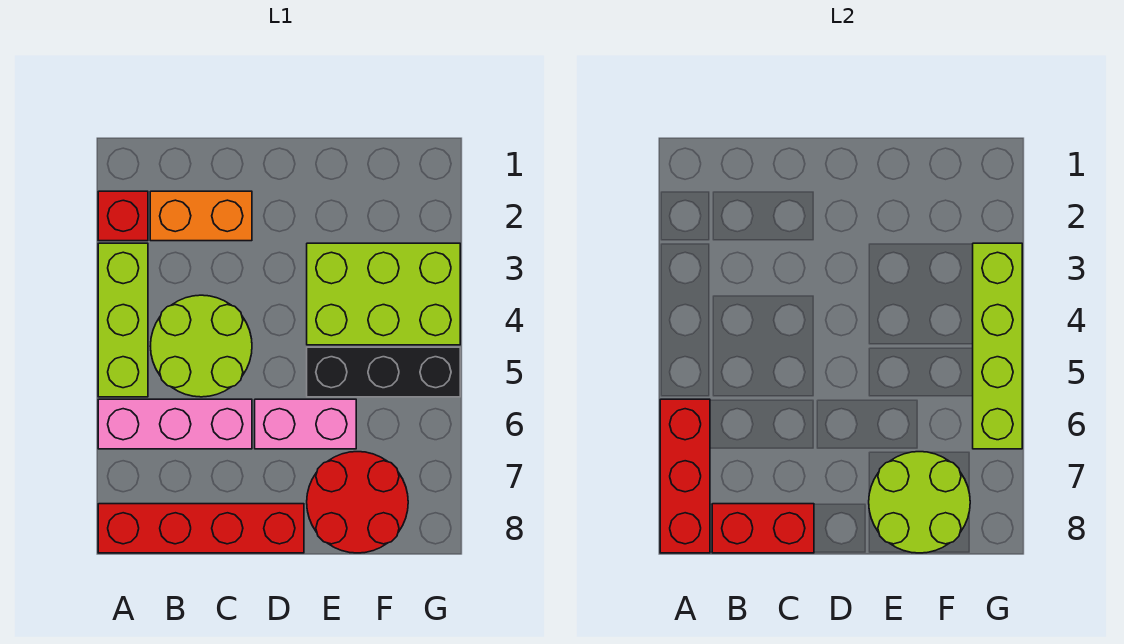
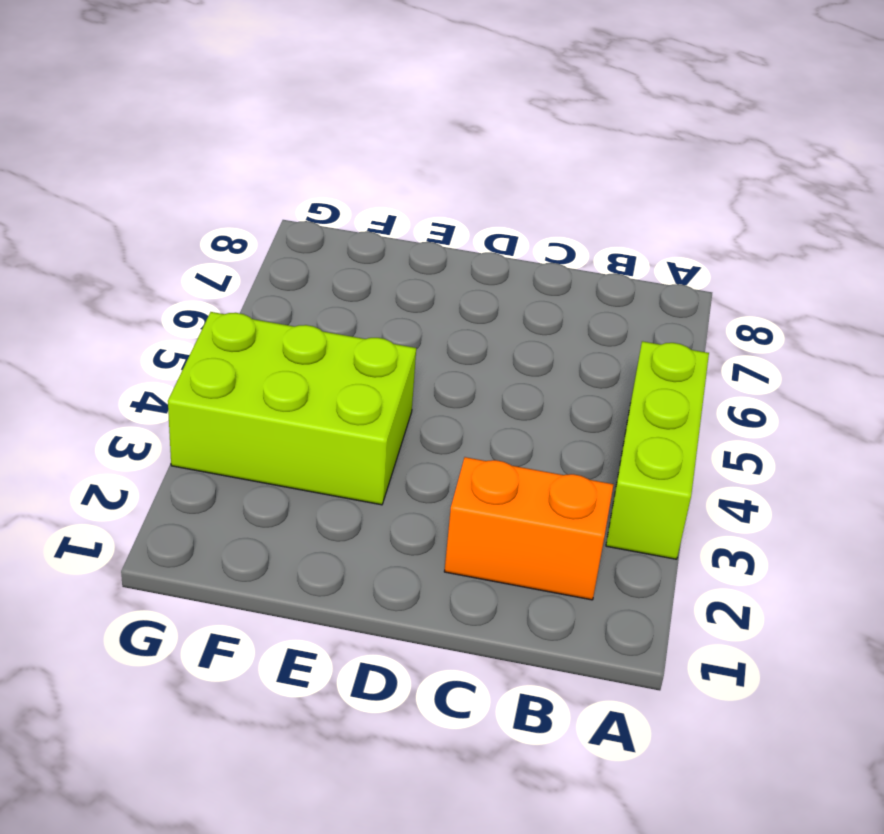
none -> red 1x1 brick [98,191,148,241]
none -> pink 1x3 brick [98,399,252,449]
none -> red 1x4 brick [98,504,304,553]

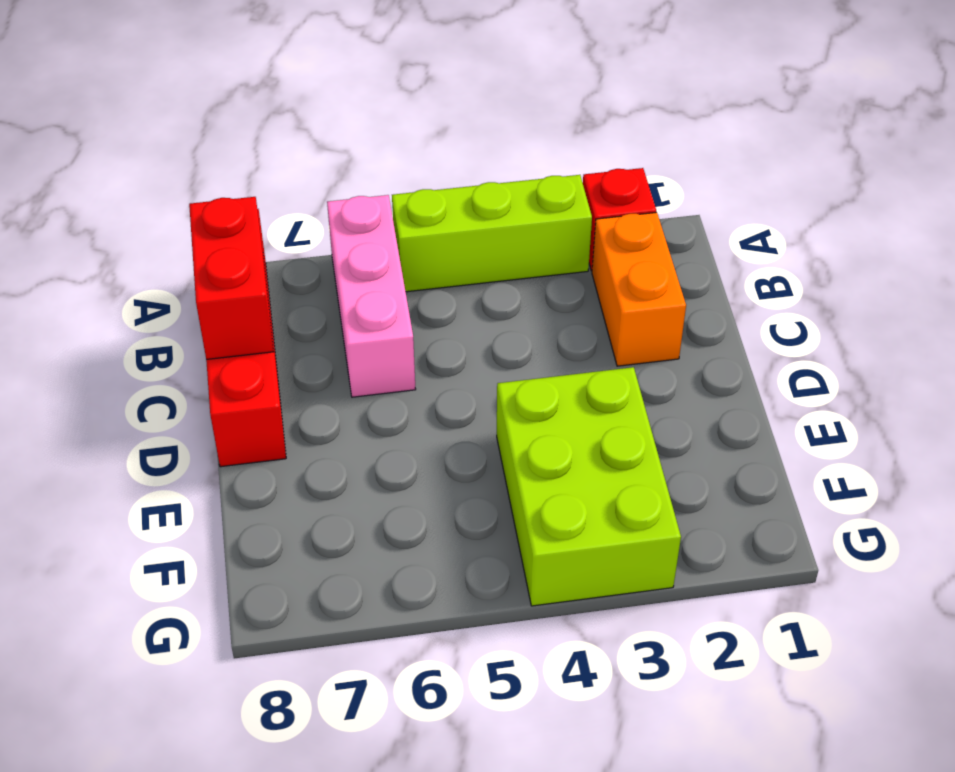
none -> lime 2x2 round brick [150,295,252,397]
none -> pink 1x2 brick [255,399,356,449]
none -> black 1x3 brick [307,347,460,397]

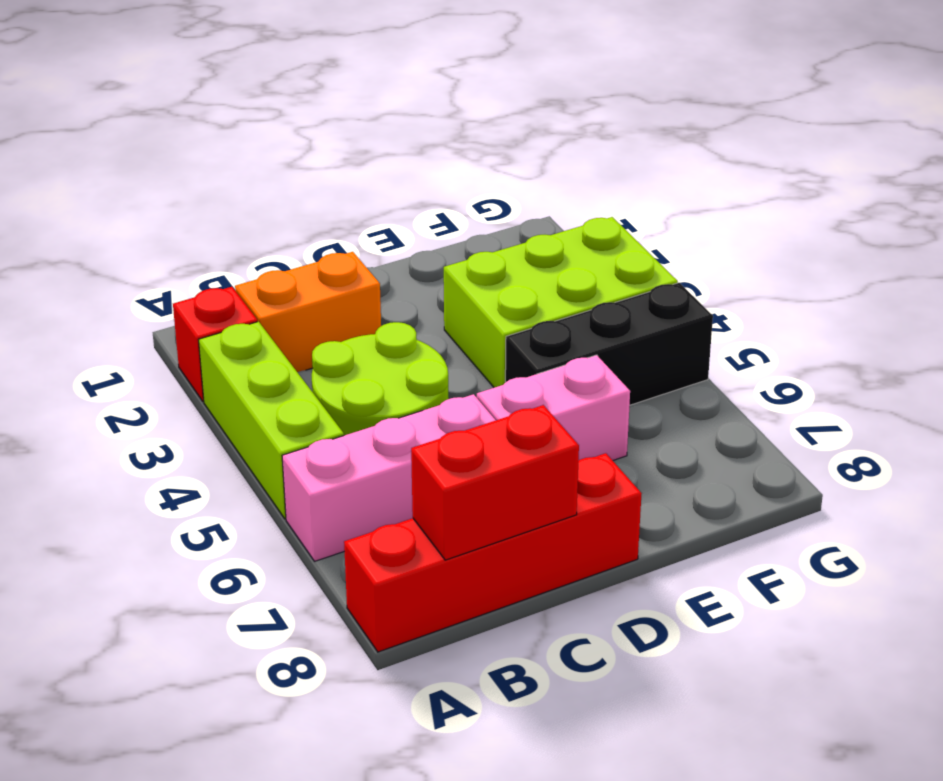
none -> red 2x2 round brick [307,452,408,553]
none -> red 1x3 brick [660,399,710,553]
none -> lime 2x2 round brick [869,452,970,553]

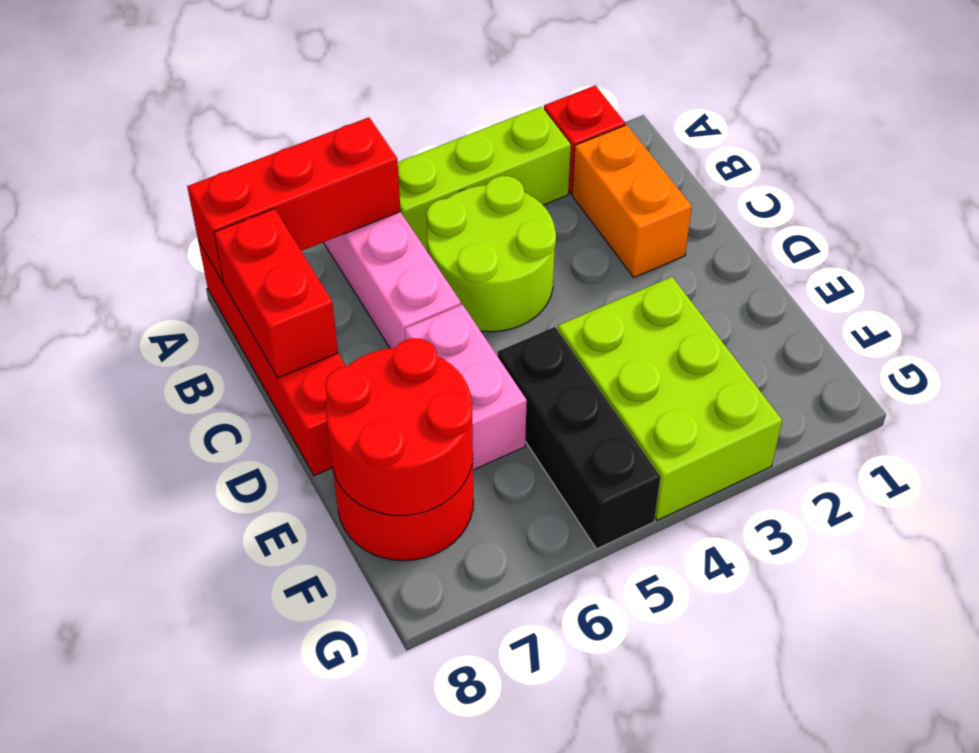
red 2x2 round brick [325,338,473,516] -> lime 2x2 round brick [869,452,970,553]
none -> lime 1x4 brick [973,243,1022,449]

